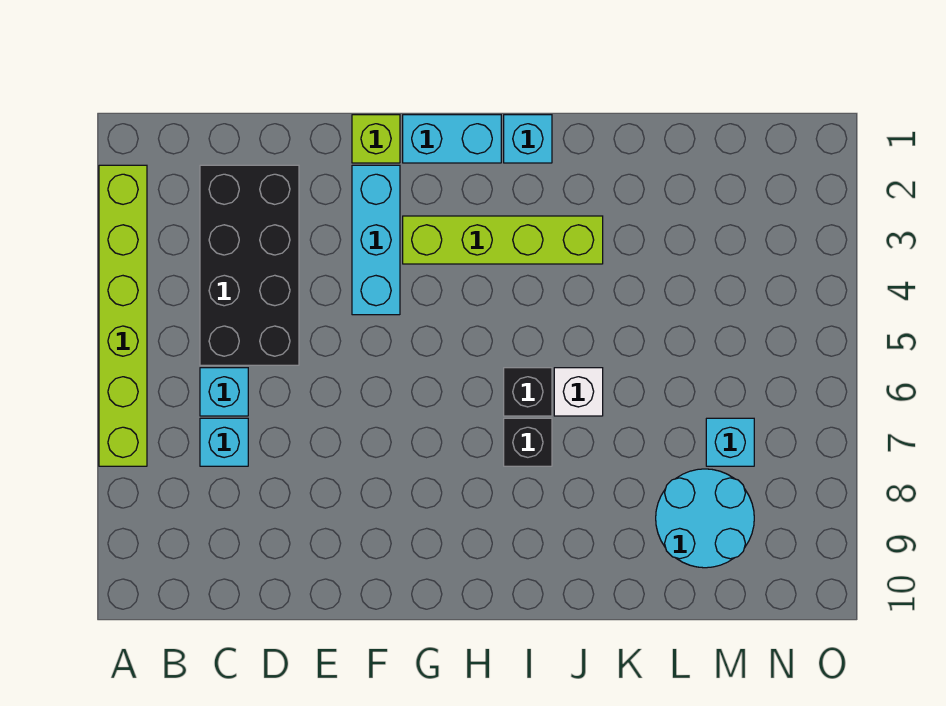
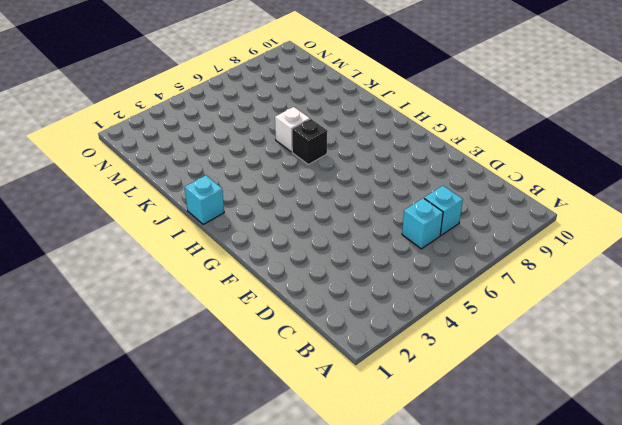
none -> lime 1x6 brick [99,165,147,466]
none -> black 2x4 brick [200,165,299,365]
none -> lime 1x1 brick [352,115,400,163]

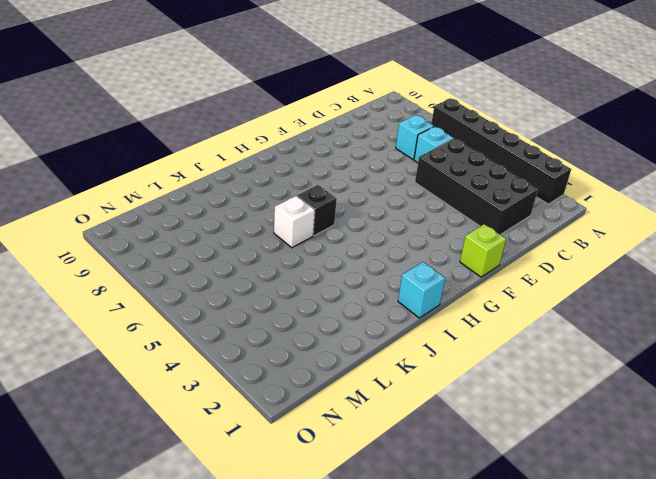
black 1x6 brick [431,99,571,204] -> lime 1x6 brick [99,165,147,466]
none -> cyan 1x3 brick [352,165,400,315]
none -> cyan 1x2 brick [403,115,501,163]
none -> lime 1x4 brick [403,216,603,264]

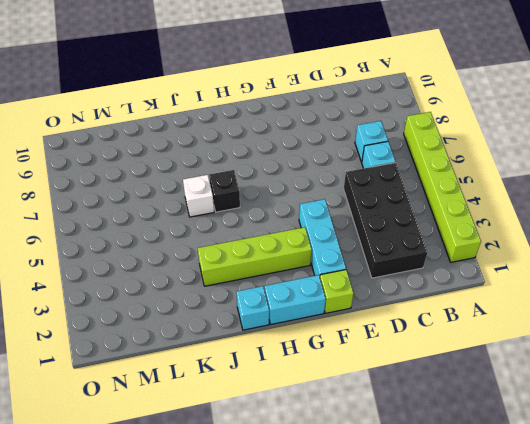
none -> black 1x1 brick [504,418,552,466]
none -> cyan 2x2 round brick [656,469,754,568]
none -> cyan 1x1 brick [706,418,754,466]

